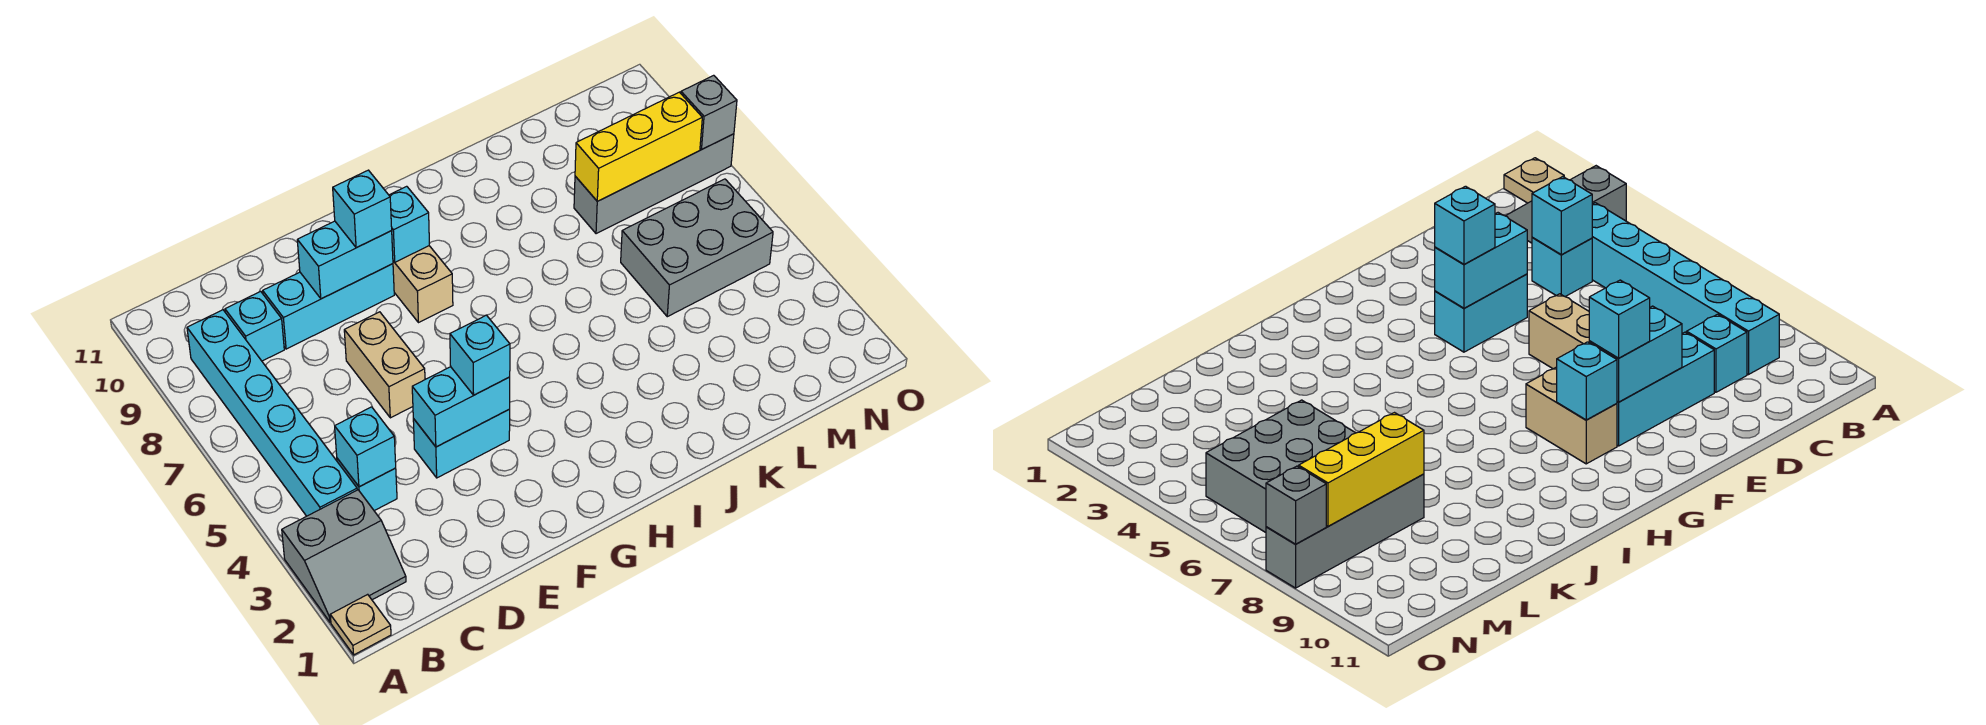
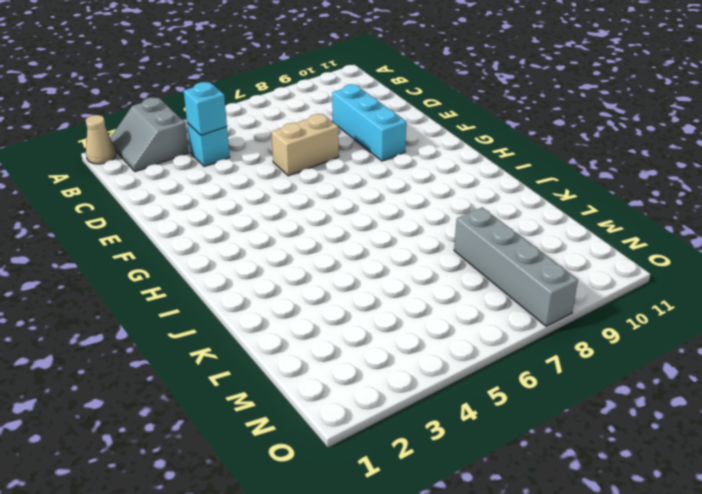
tan 1x1 cone [86,115,116,164] -> tan 1x1 plate [330,594,391,655]
none -> cyan 1x6 brick [187,310,357,516]
none -> cyan 1x1 brick [225,291,284,361]
none -> cyan 1x2 brick [413,409,510,478]

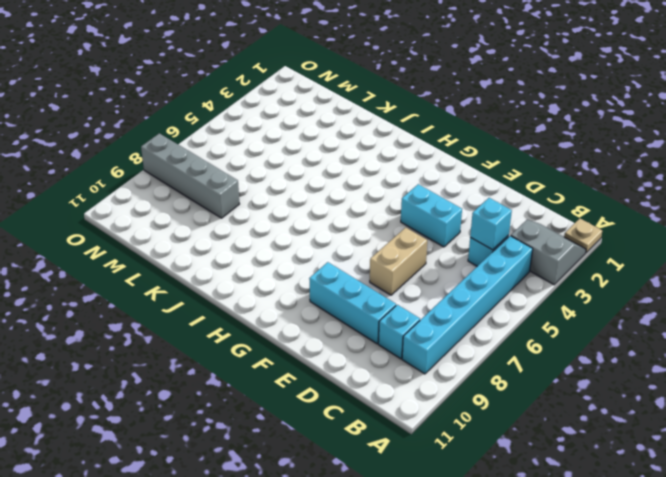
none -> tan 1x2 brick [393,246,453,323]
none -> grey 2x3 brick [621,179,773,317]
none -> cyan 1x2 brick [412,367,510,447]

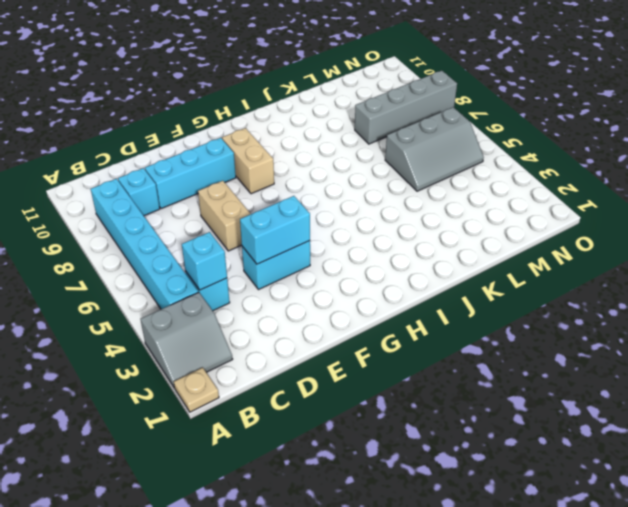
grey 2x3 slope [385,107,484,191] -> grey 2x3 brick [621,179,773,317]
none -> cyan 1x2 brick [297,221,393,299]
none -> cyan 1x1 brick [389,186,429,262]
none -> yellow 1x3 brick [575,92,702,201]

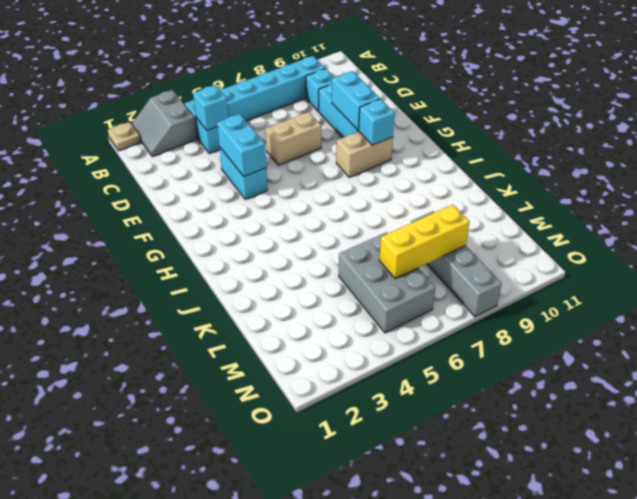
yellow 1x3 brick [379,205,470,279] -> yellow 1x3 brick turned to [575,92,702,201]
none -> grey 1x1 brick [681,75,737,149]
none -> cyan 1x1 brick [450,315,510,395]
none -> cyan 1x1 brick [333,170,392,248]

